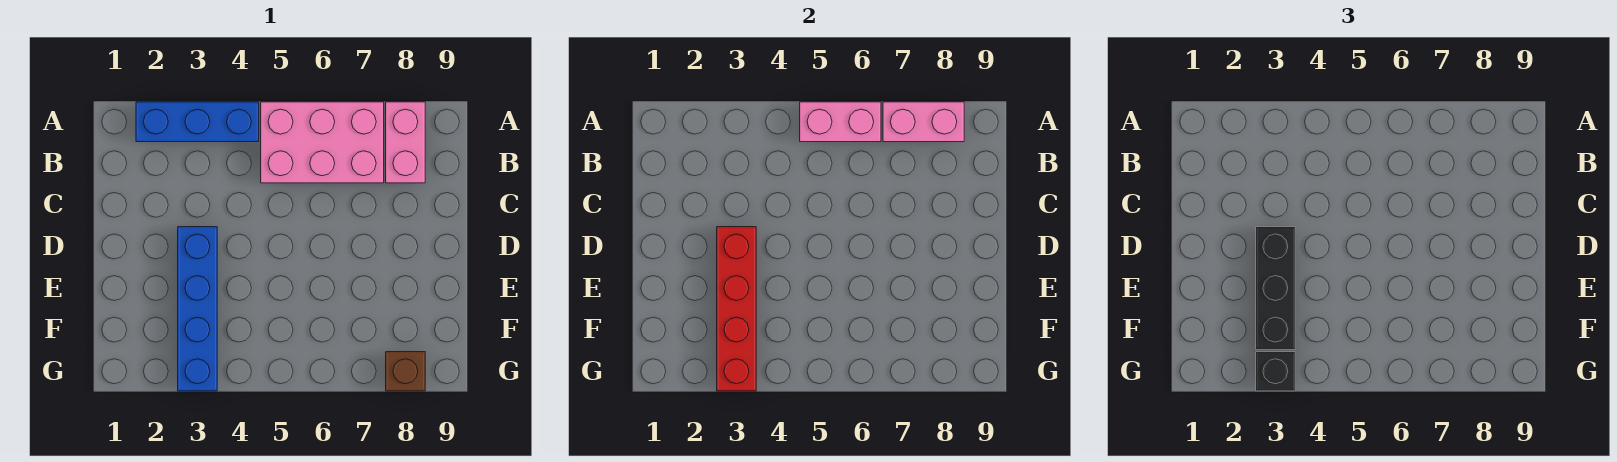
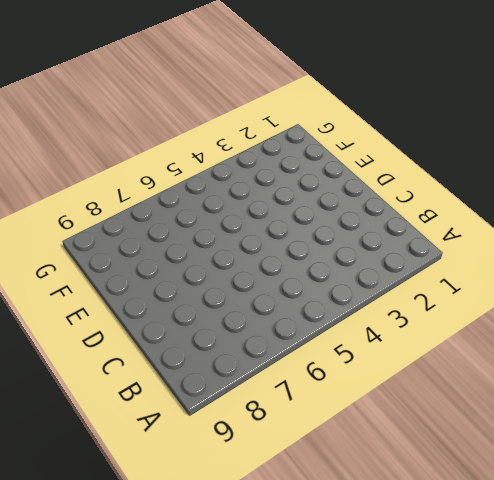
none -> blue 1x3 brick [136,102,259,142]
none -> pink 2x3 brick [261,102,384,183]

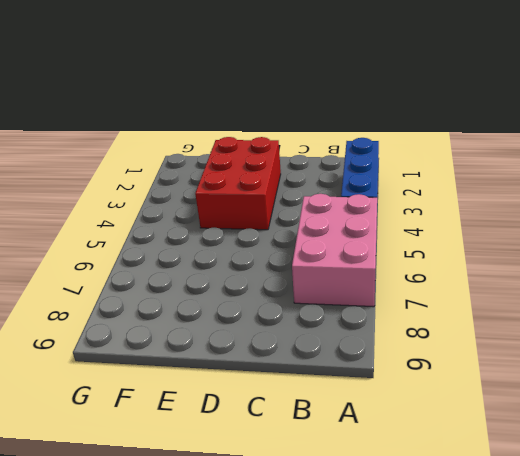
red 2x3 brick [195,137,281,230] -> blue 1x4 brick [178,227,217,391]
none -> pink 1x2 brick [386,102,425,183]
none -> brown 1x1 brick [386,352,425,391]

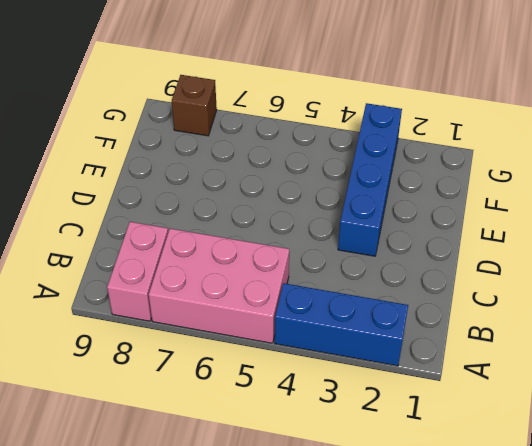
none -> pink 1x2 brick [800,102,881,142]
none -> pink 1x2 brick [883,102,964,142]

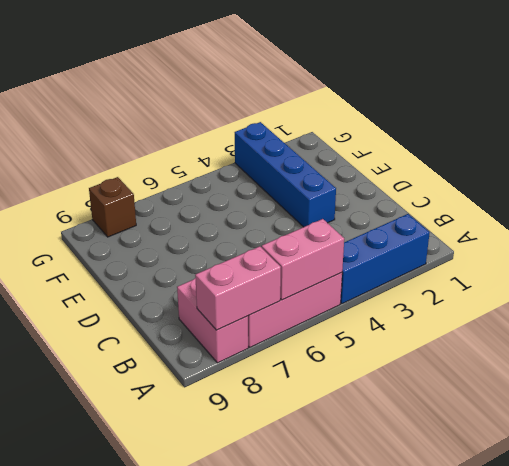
none -> red 1x4 brick [717,227,756,391]
none -> black 1x3 brick [1256,227,1295,350]

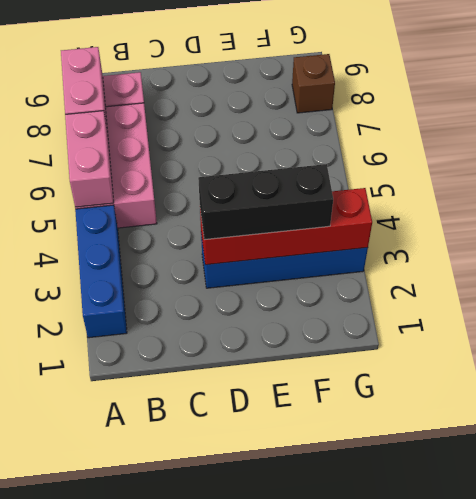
none -> black 1x1 brick [1256,352,1295,391]

